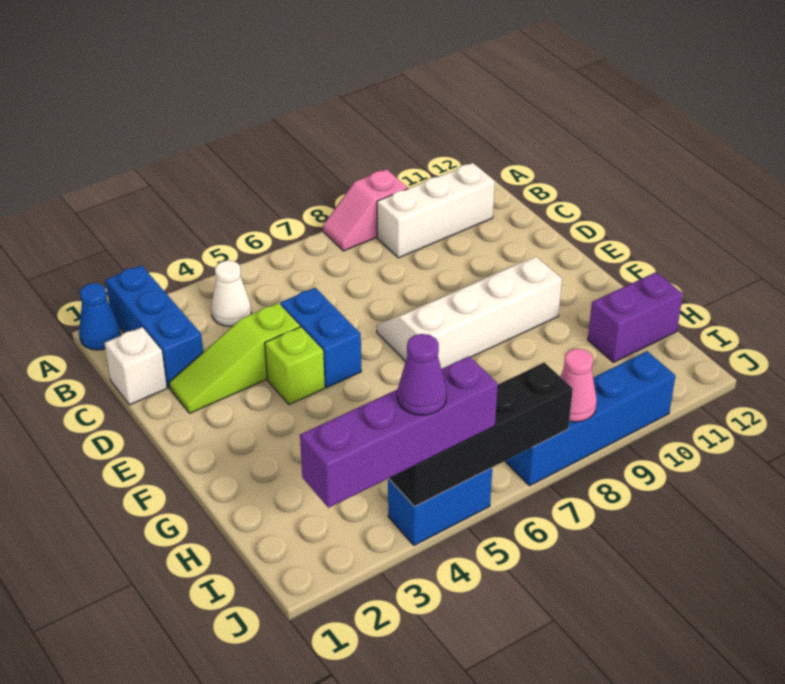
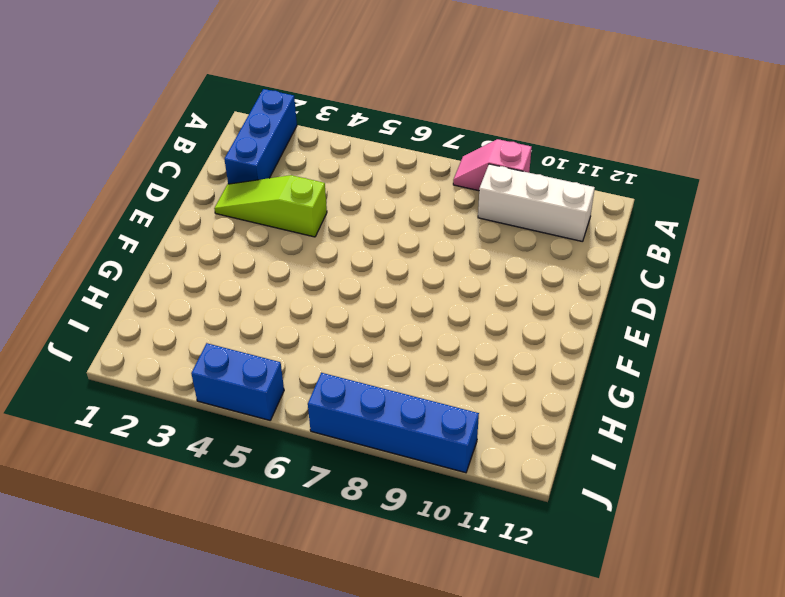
none -> blue 1x1 cone [79,283,120,350]
none -> white 1x1 cone [211,260,251,326]
none -> white 1x1 brick [104,327,167,405]

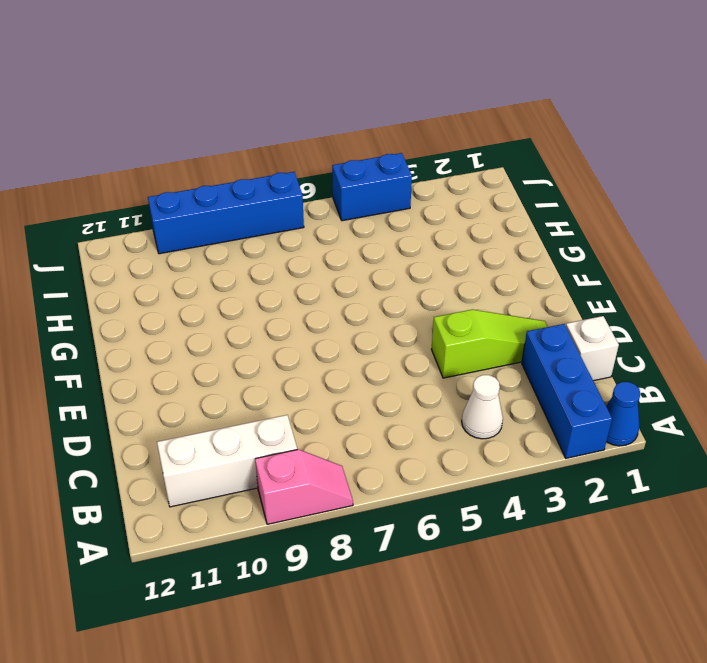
none -> blue 1x2 brick [280,288,361,388]
none -> lime 1x1 brick [265,327,325,405]
none -> white 2x4 slope [377,257,562,369]

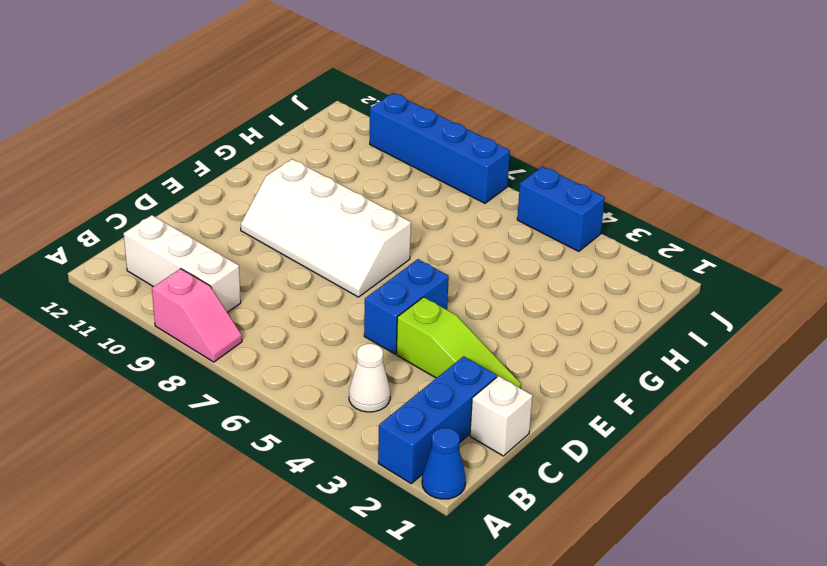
none -> lime 1x1 brick [265,327,325,405]
none -> purple 1x2 brick [588,272,683,362]
none -> black 1x4 brick [389,362,573,506]

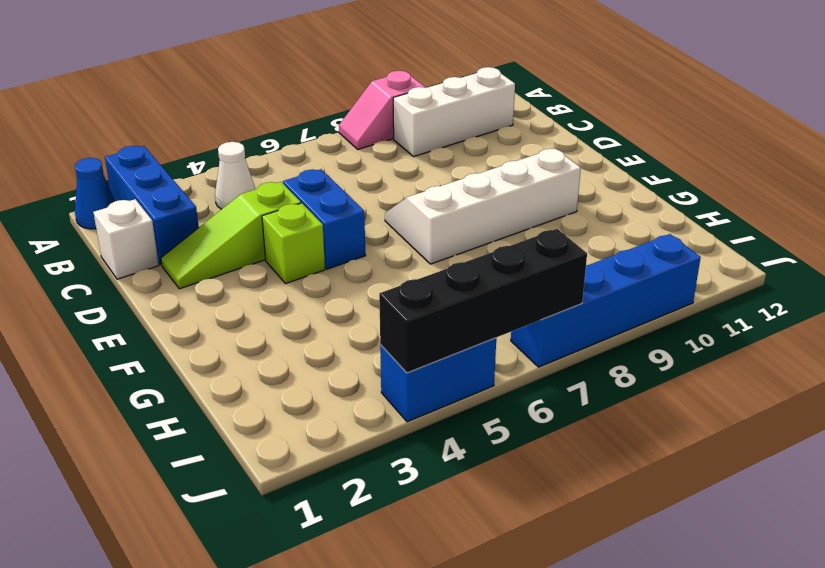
none -> purple 1x2 brick [588,272,683,362]
none -> pink 1x1 cone [560,349,597,422]
none -> purple 1x4 brick [300,356,498,508]

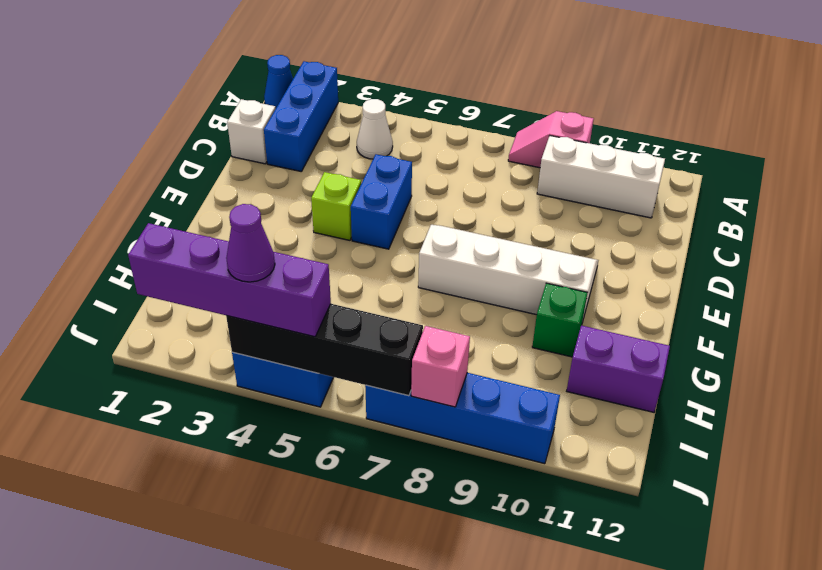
green 1x1 brick [532,283,588,357] -> none
pink 1x1 brick [411,326,470,407] -> pink 1x1 cone [560,349,597,422]
none -> lime 1x3 slope [169,303,300,413]

